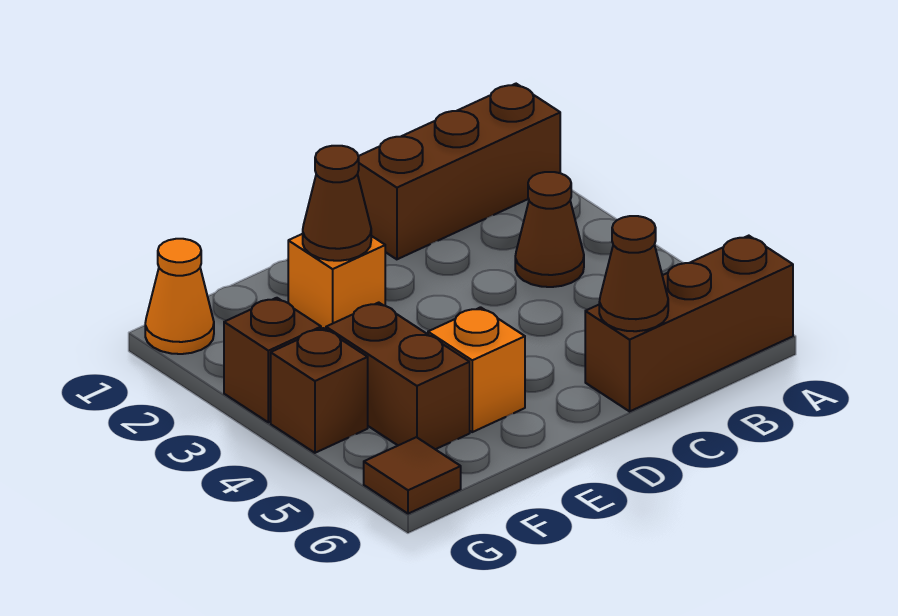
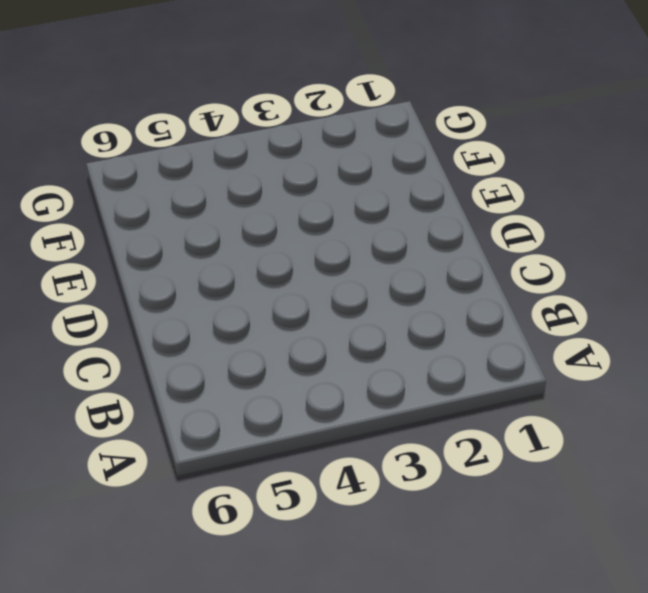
none -> brown 1x3 brick [358,84,560,259]
none -> brown 1x3 brick [585,236,793,411]
none -> brown 1x1 cone [515,172,584,287]

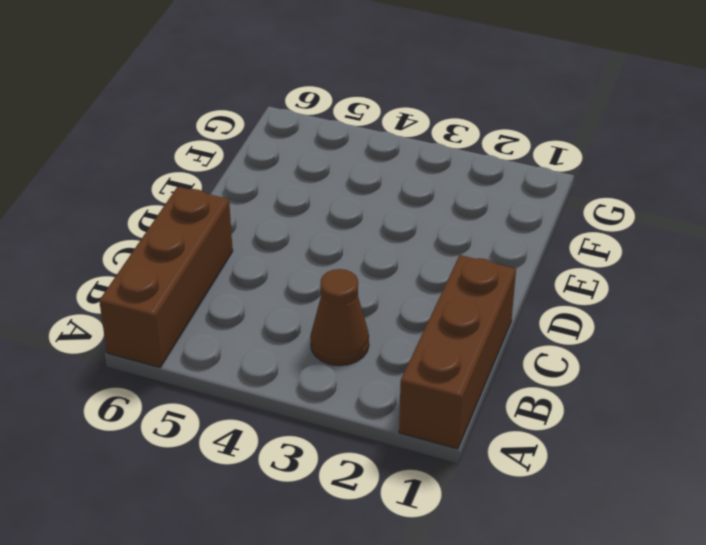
none -> orange 1x1 brick [288,234,385,329]
none -> orange 1x1 brick [428,307,525,432]
none -> brown 1x2 brick [326,303,470,449]

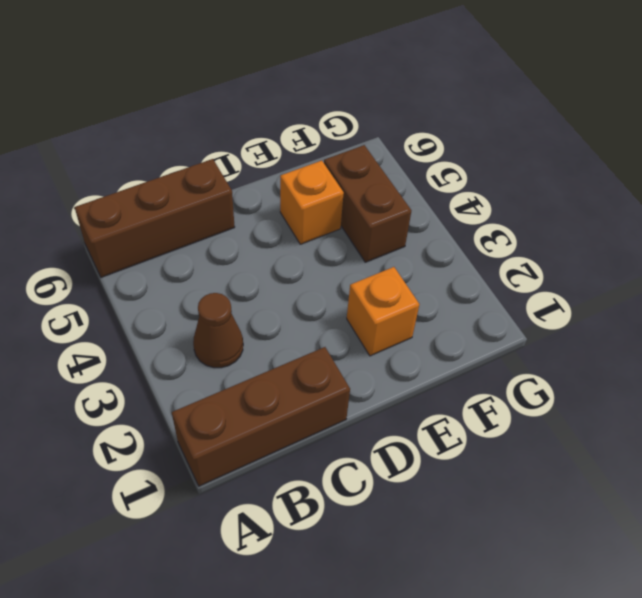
none -> orange 1x1 cone [145,239,214,354]
none -> brown 1x1 brick [224,298,321,422]
none -> brown 1x1 brick [271,328,368,453]

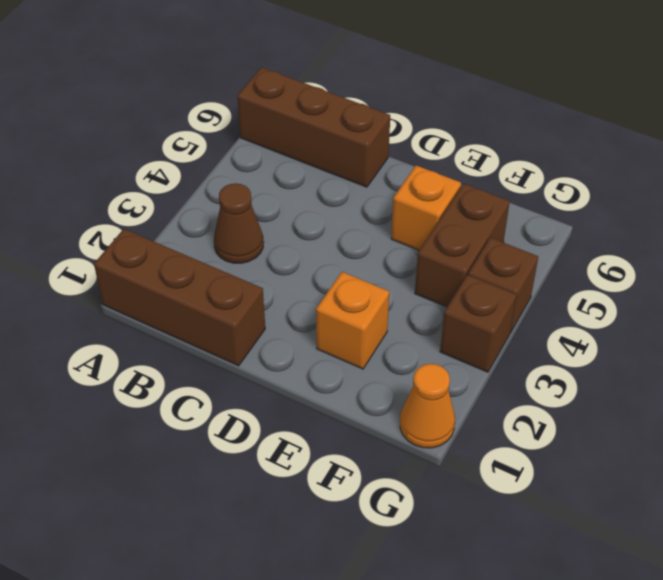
none -> brown 1x1 tile [364,437,461,514]
none -> brown 1x1 cone [599,216,668,331]
none -> brown 1x1 cone [303,146,371,261]

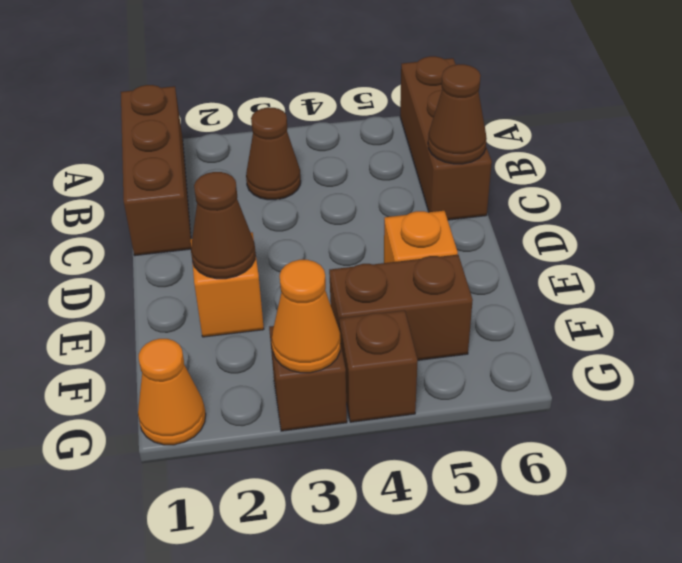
orange 1x1 cone [272,260,341,373] -> none
none -> brown 1x1 tile [364,437,461,514]

